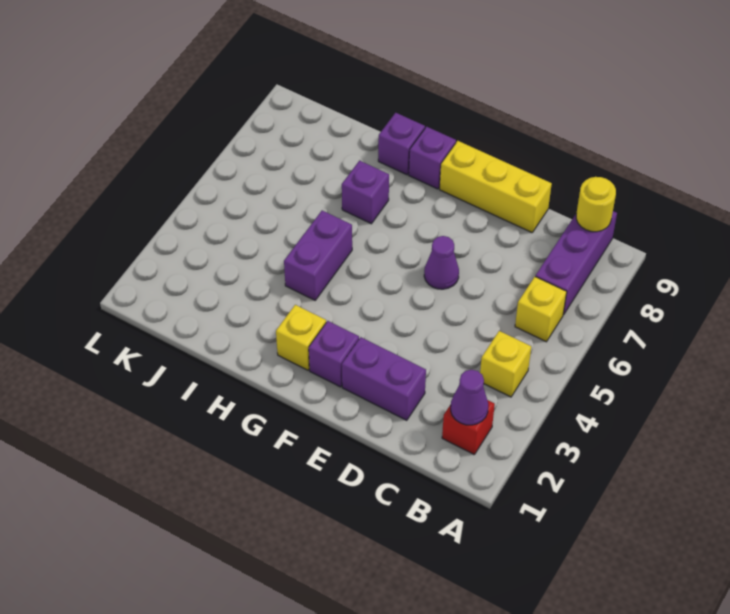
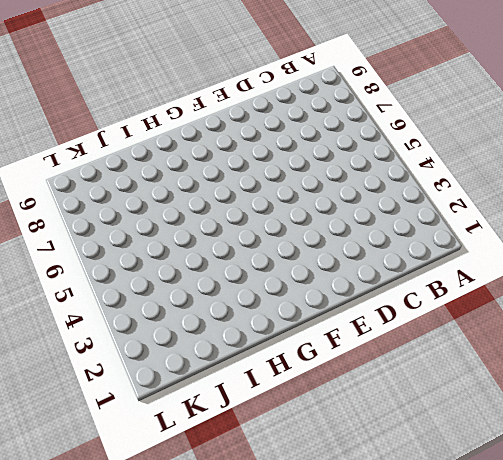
none -> red 1x1 brick [442,400,495,455]
none -> yellow 1x1 brick [480,331,531,397]
none -> yellow 1x1 brick [515,277,567,342]

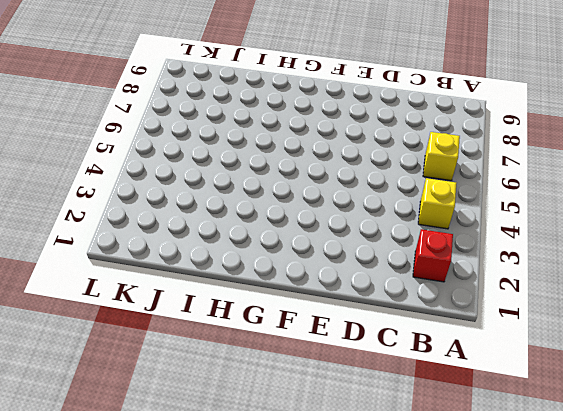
none -> purple 1x3 brick [535,211,617,315]
none -> purple 1x2 brick [342,337,426,420]
none -> yellow 1x3 brick [440,141,552,233]

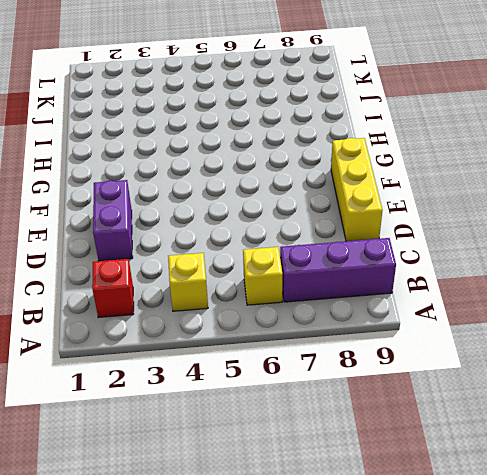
none -> purple 1x1 cone [424,236,459,289]
none -> purple 1x1 brick [309,321,359,387]
none -> yellow 1x1 brick [276,305,326,370]

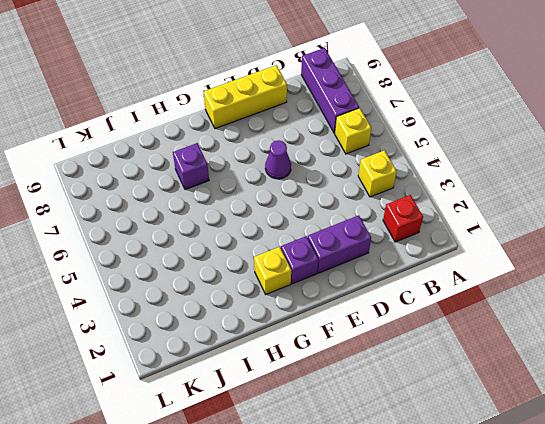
none -> purple 1x1 brick [409,127,456,189]
none -> purple 1x2 brick [284,211,352,300]
none -> purple 1x1 brick [378,113,425,175]

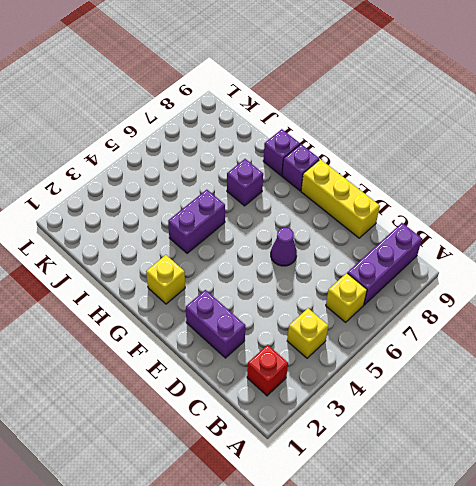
none -> purple 1x1 brick [309,321,359,387]
none -> purple 1x1 cone [451,370,488,425]
none -> yellow 1x1 round brick [576,177,616,232]

